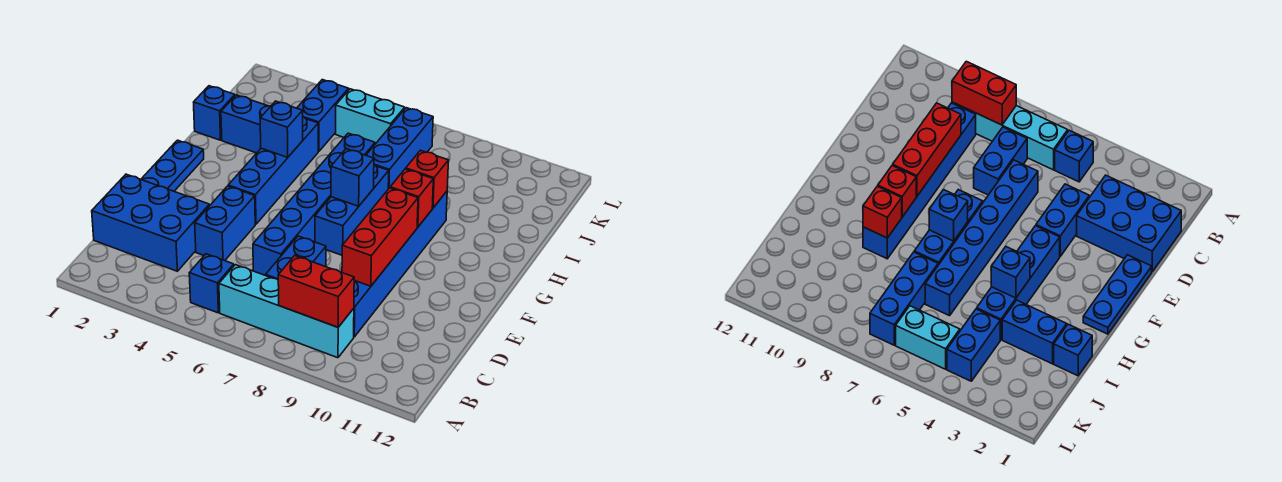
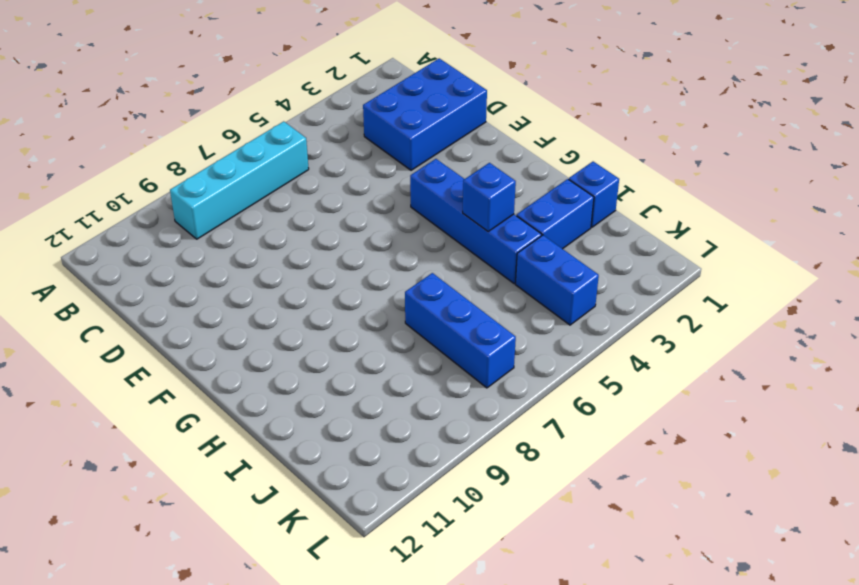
none -> blue 1x1 brick [189,254,234,313]
none -> blue 1x2 brick [266,236,326,280]
none -> blue 1x6 brick [354,191,447,337]

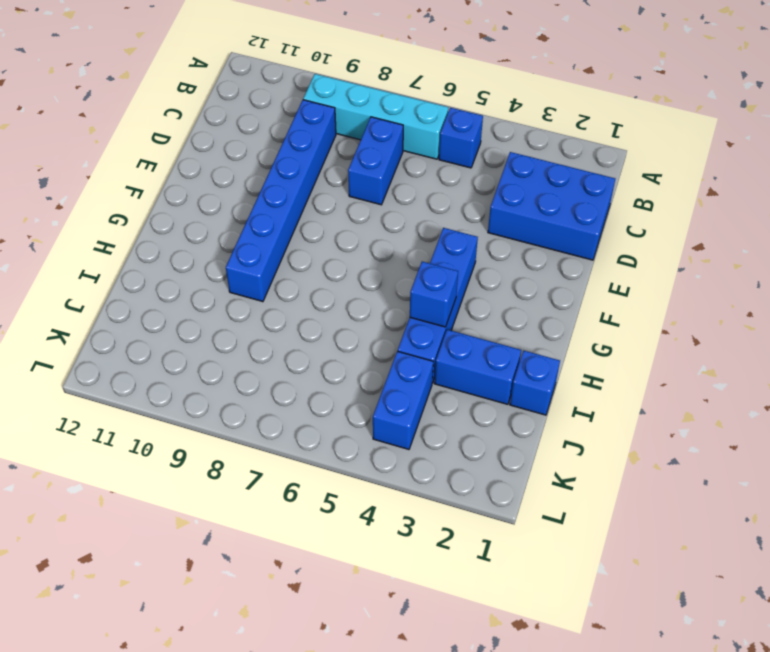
none -> blue 1x2 brick [195,186,255,261]
none -> blue 1x6 brick [253,133,375,275]
none -> blue 1x3 plate [141,140,204,191]

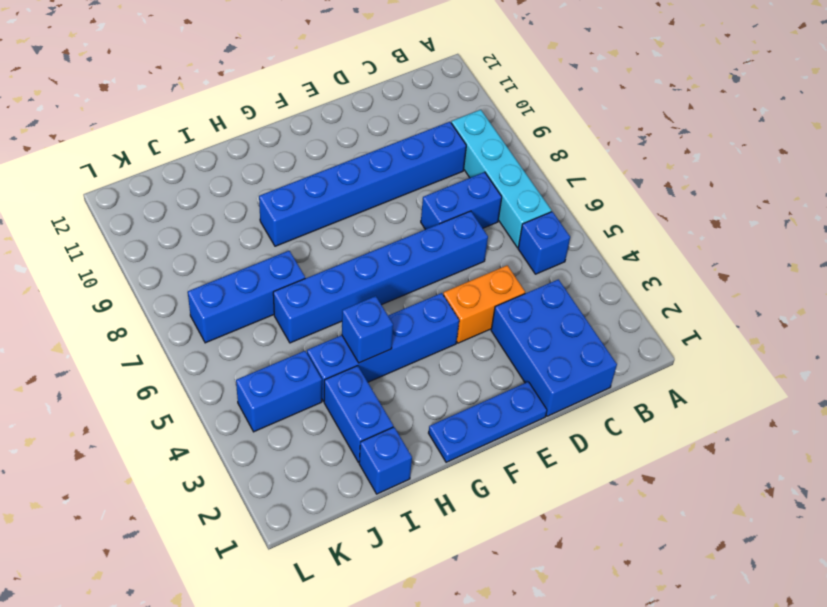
orange 1x2 brick [443,265,525,343] -> blue 1x2 brick [195,186,255,261]
none -> blue 1x3 brick [315,165,389,255]
none -> cyan 1x2 brick [335,89,405,144]
none -> red 1x2 brick [278,256,354,327]

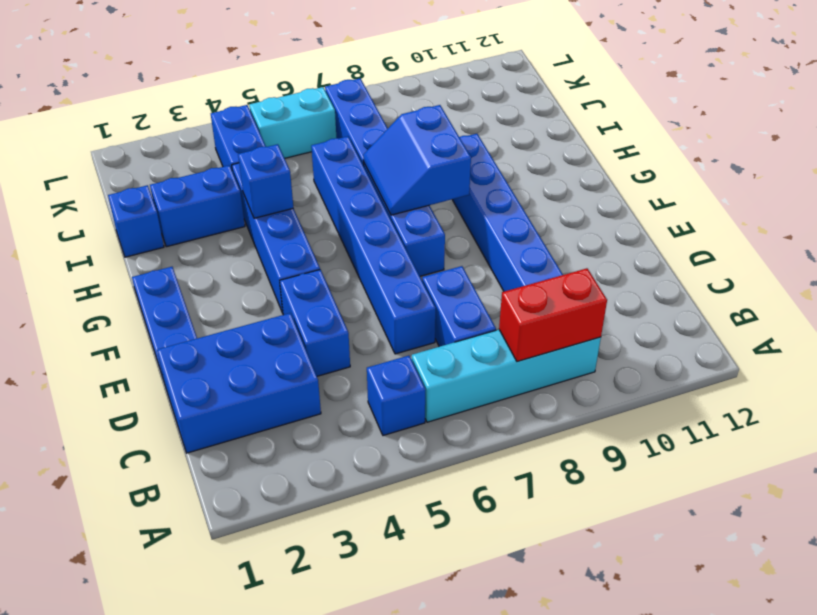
blue 2x2 slope [363,105,471,215] -> blue 1x1 brick [331,149,374,206]
none -> red 1x3 brick [342,188,418,286]
none -> red 1x1 brick [390,169,433,227]
none -> red 1x1 brick [406,150,449,208]

